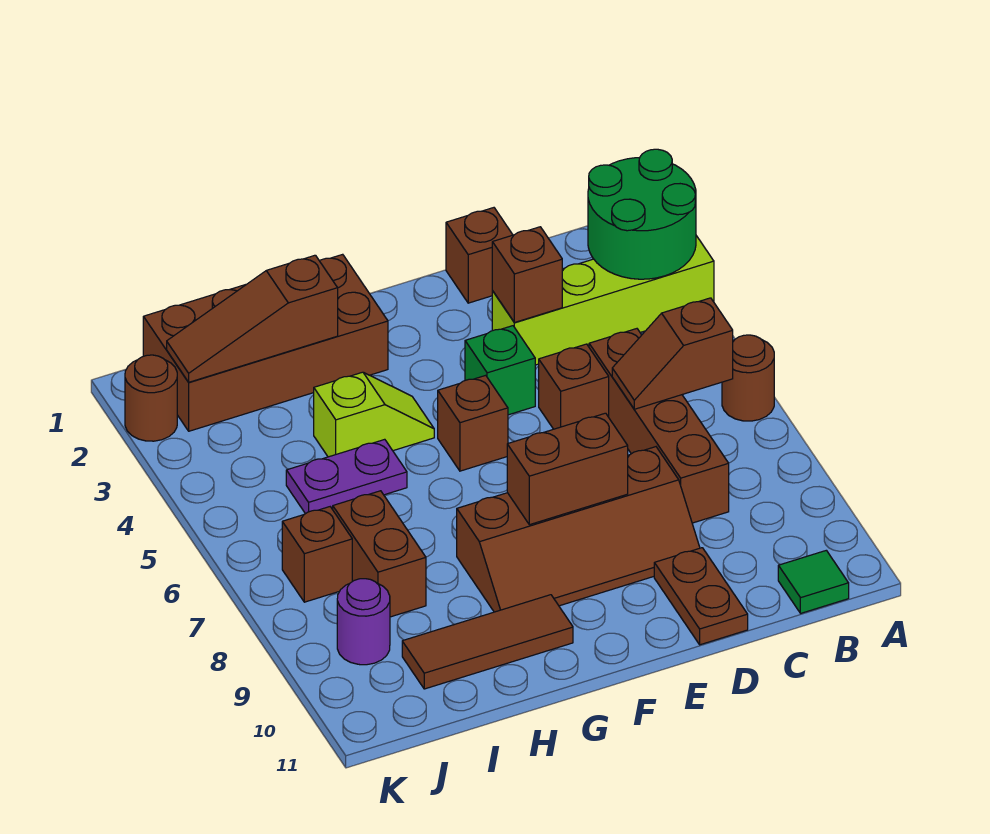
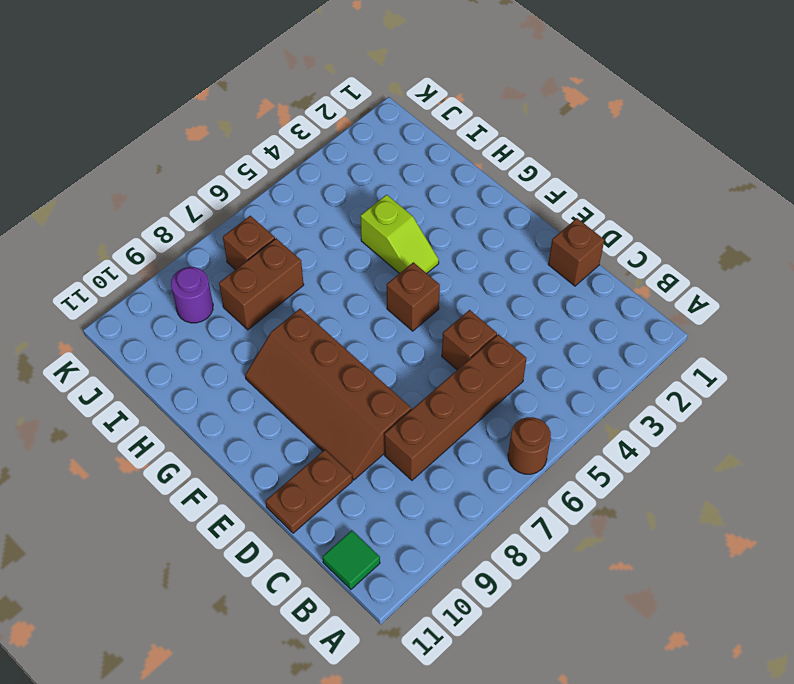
none -> lime 1x4 brick [492,236,714,365]
none -> green 1x1 brick [465,326,535,415]
none -> brown 2x4 brick [143,254,388,431]

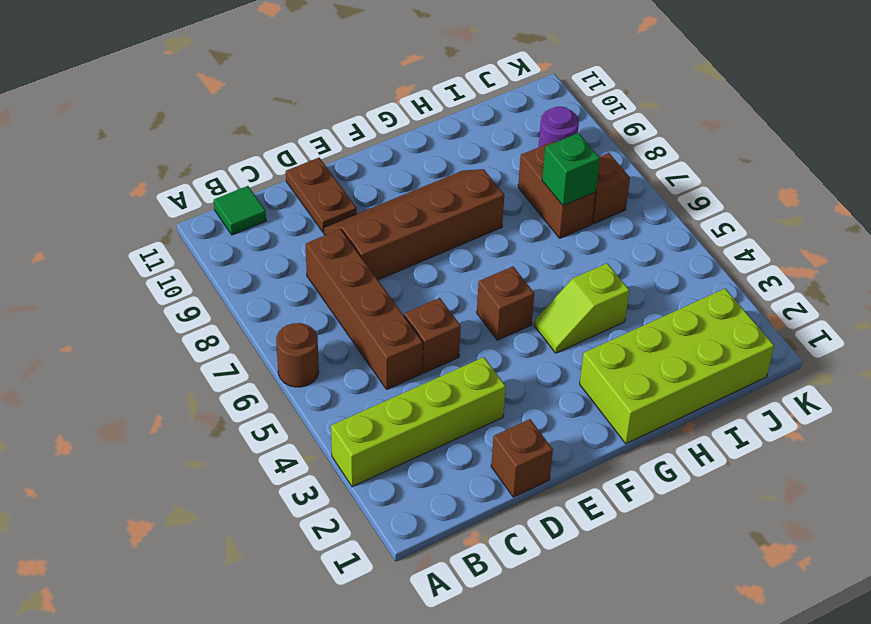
lime 2x4 brick [580,289,774,444] -> brown 2x4 brick [143,254,388,431]
green 1x1 brick [542,133,600,206] -> green 1x1 brick moved to [465,326,535,415]
none -> brown 1x3 tile [402,595,573,689]
none -> purple 1x2 plate [286,439,407,514]
none -> brown 1x1 round brick [125,355,177,441]

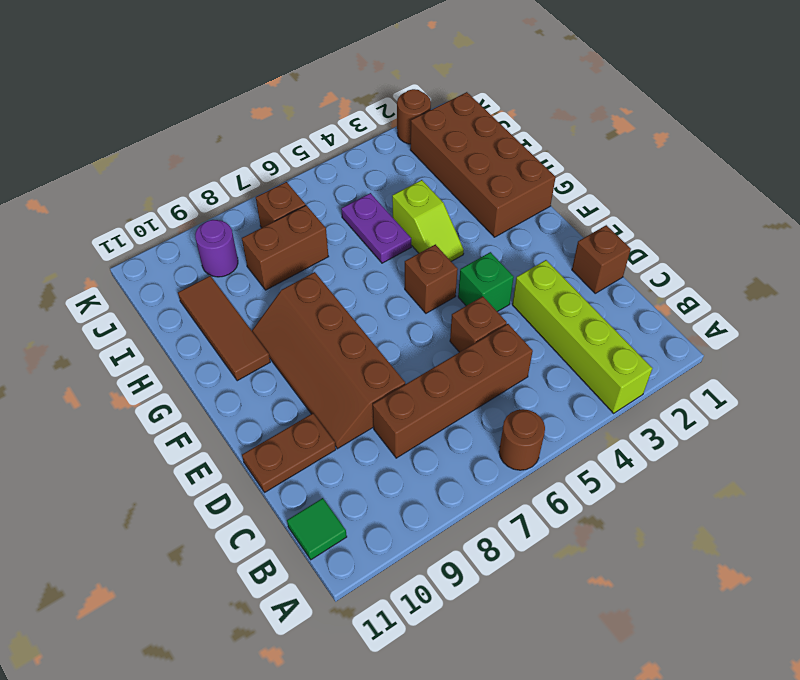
none -> green 2x2 round brick [588,149,696,279]
none -> brown 1x2 slope [612,298,733,409]
none -> brown 1x1 brick [492,227,562,323]

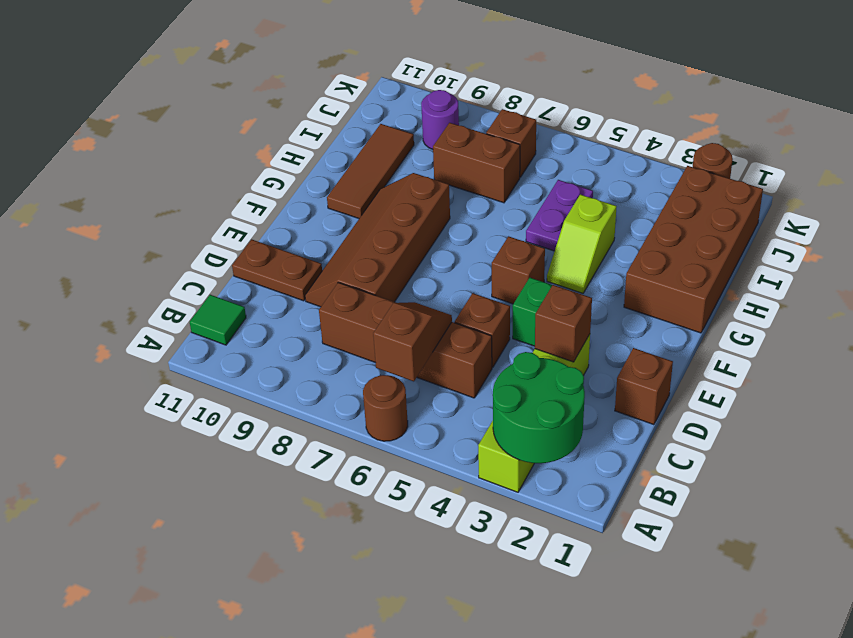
none -> brown 1x2 brick [507,413,628,525]
none -> brown 1x3 slope [167,255,338,382]

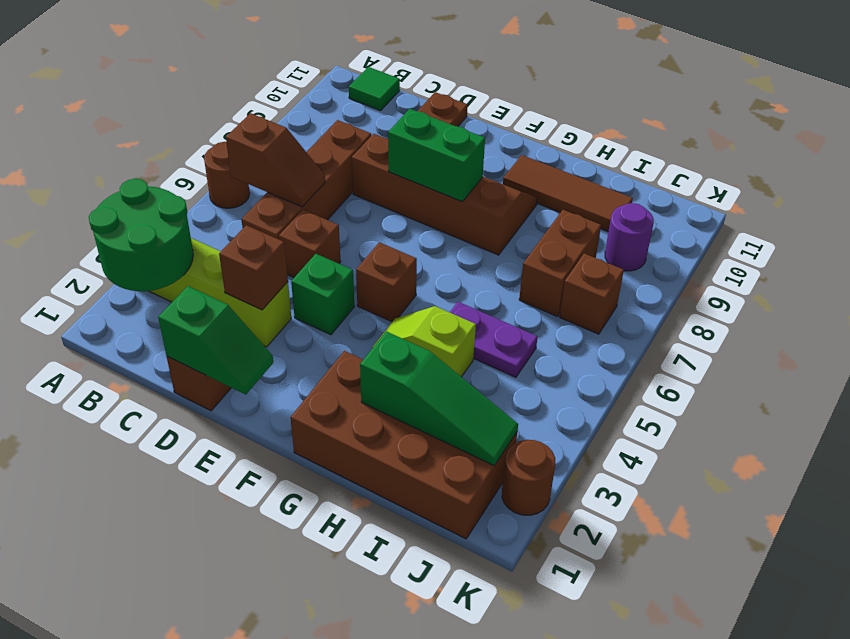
green 1x2 slope [158,286,273,395] -> none
green 1x2 brick [388,109,485,202] -> brown 1x2 brick [507,413,628,525]
green 1x3 slope [360,331,518,466] -> brown 1x3 slope [167,255,338,382]

